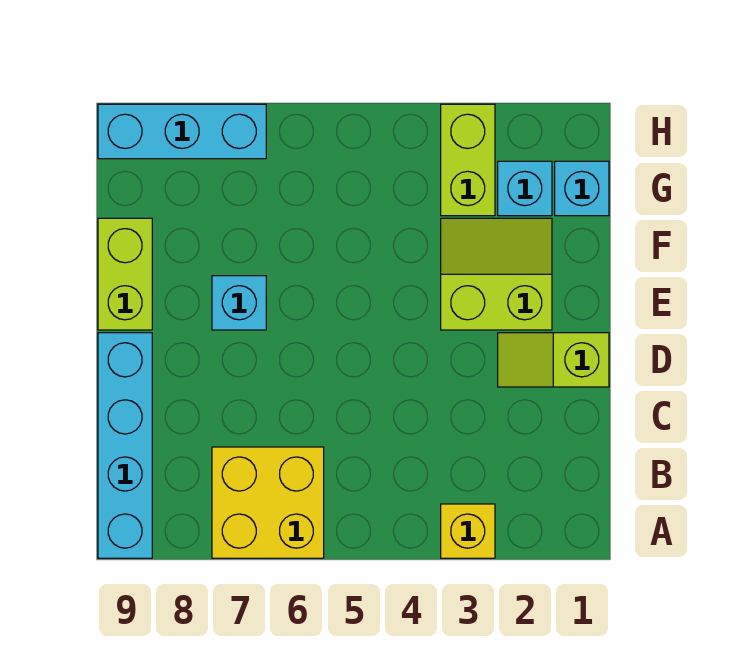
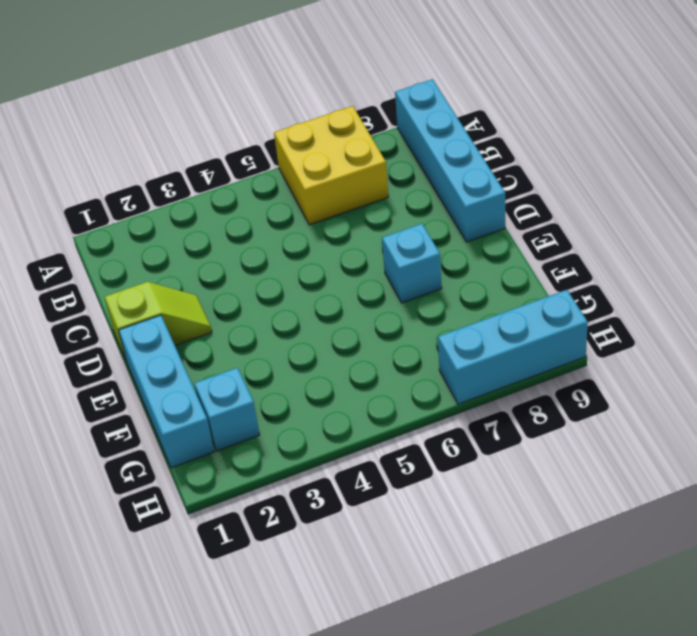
cyan 1x3 brick [118,315,214,468] -> cyan 1x1 brick [555,161,609,216]
none -> yellow 1x1 brick [441,504,495,558]
none -> lime 2x2 slope [441,218,552,330]

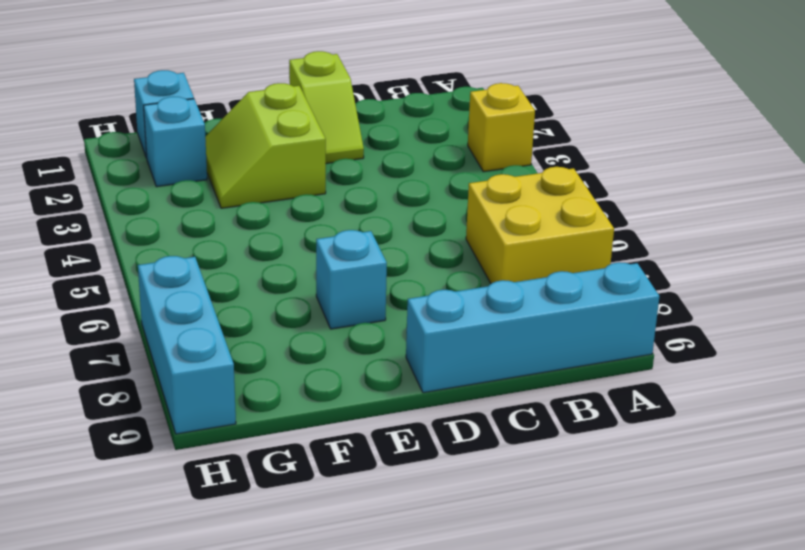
none -> lime 1x2 brick [98,218,152,330]
none -> lime 1x2 brick [441,104,495,216]

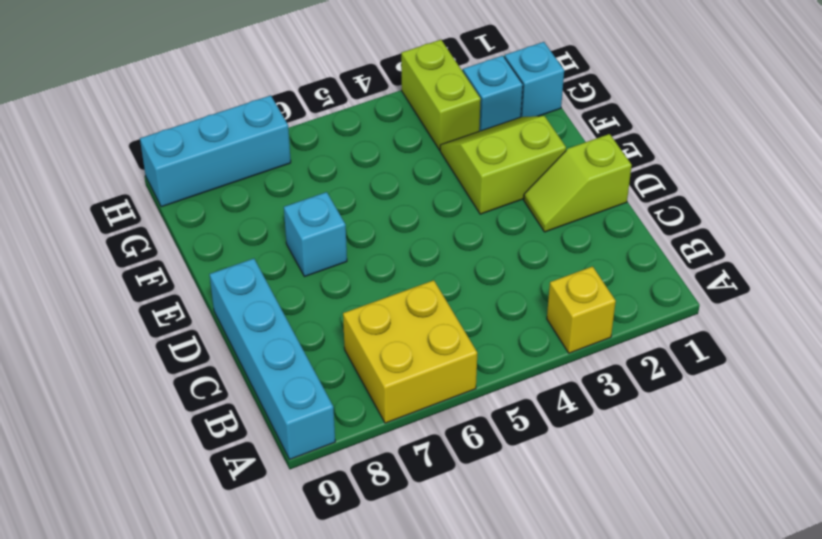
none -> lime 1x2 brick [98,218,152,330]

